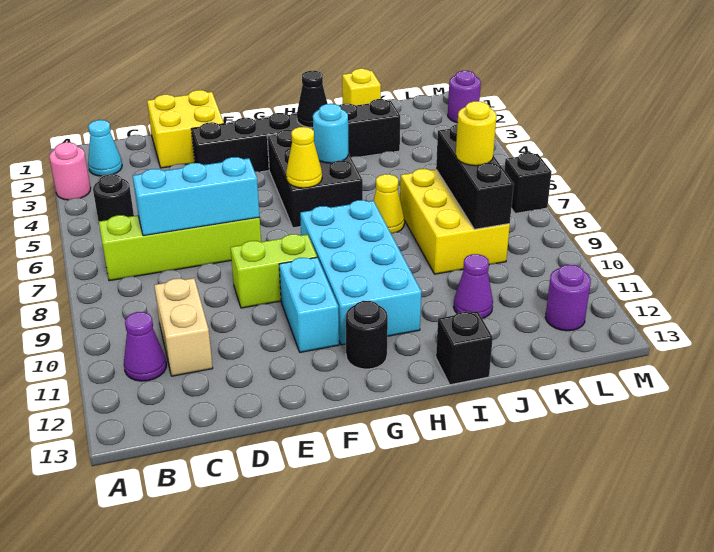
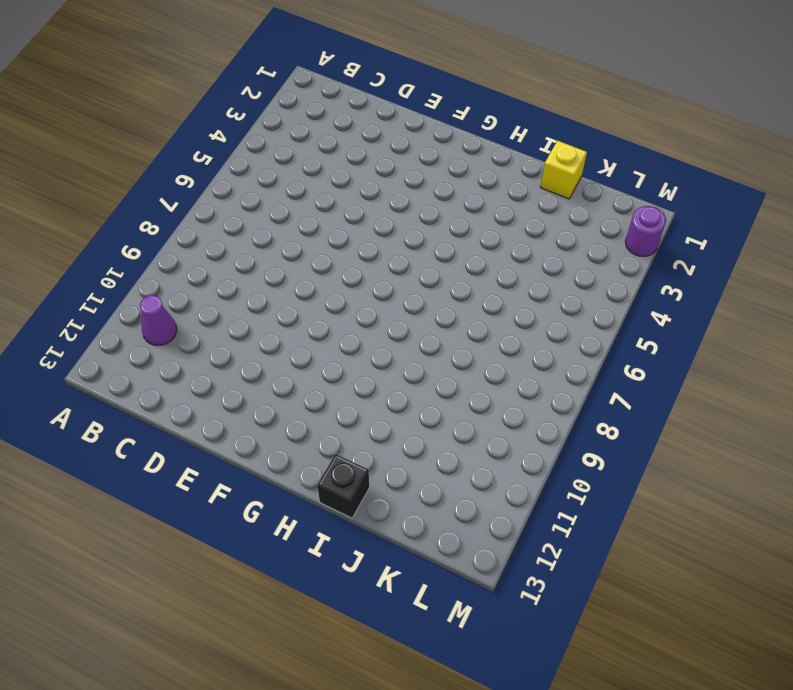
none -> pink 1x1 round brick [49,142,91,200]
none -> cyan 1x1 cone [88,120,122,176]
none -> black 1x1 round brick [93,174,134,222]

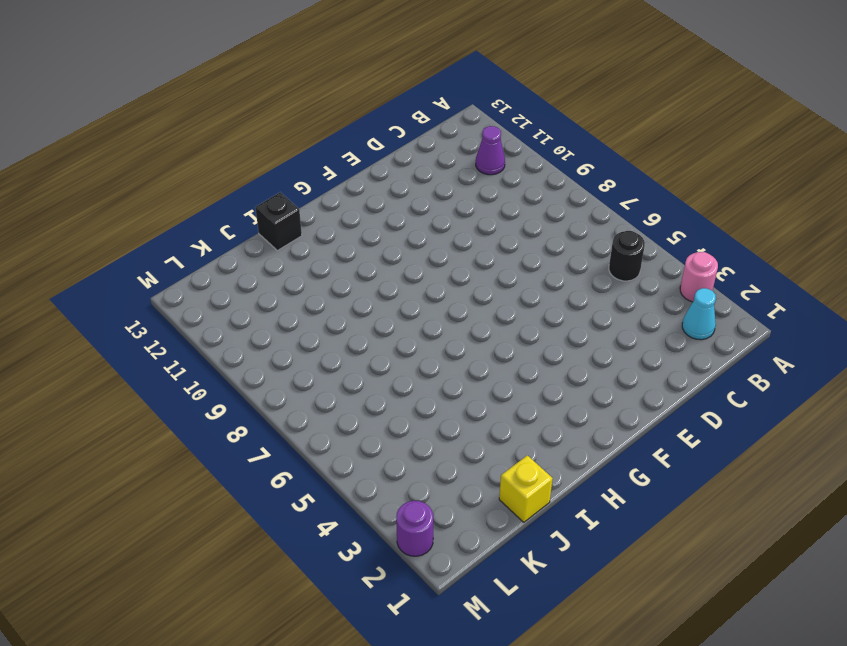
none -> lime 1x4 brick [99,215,261,281]
none -> tan 1x2 brick [154,278,213,376]
none -> yellow 2x2 brick [147,90,224,168]

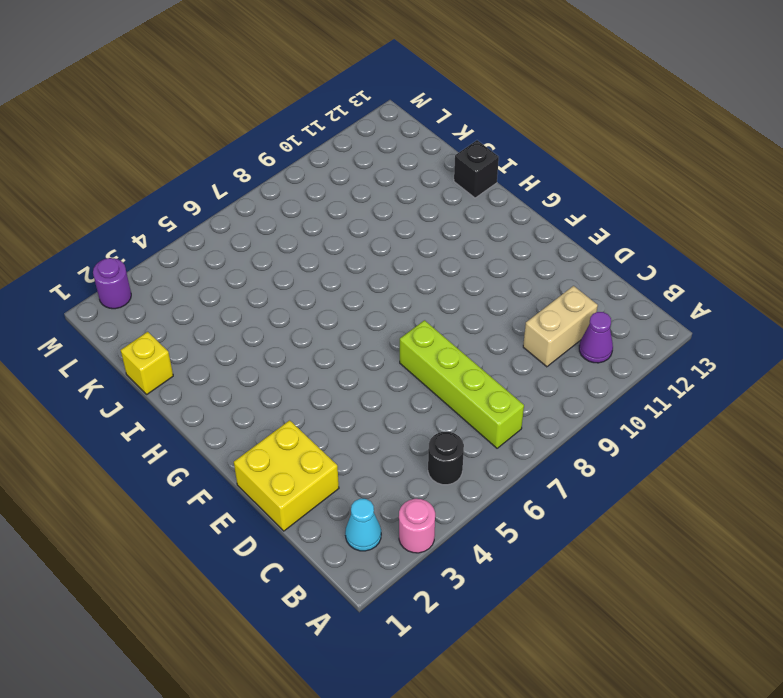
none -> black 1x6 brick [191,99,400,172]
none -> lime 1x2 brick [230,234,317,308]
none -> cyan 1x2 brick [279,257,339,352]

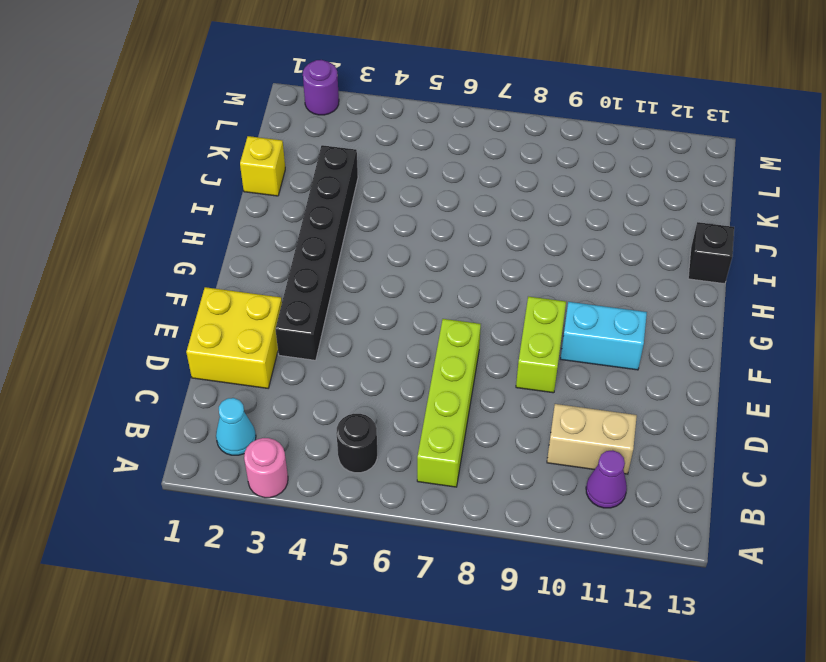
none -> black 2x3 brick [267,128,363,228]
none -> cyan 2x4 brick [300,200,421,345]
none -> black 1x1 round brick [346,301,388,369]

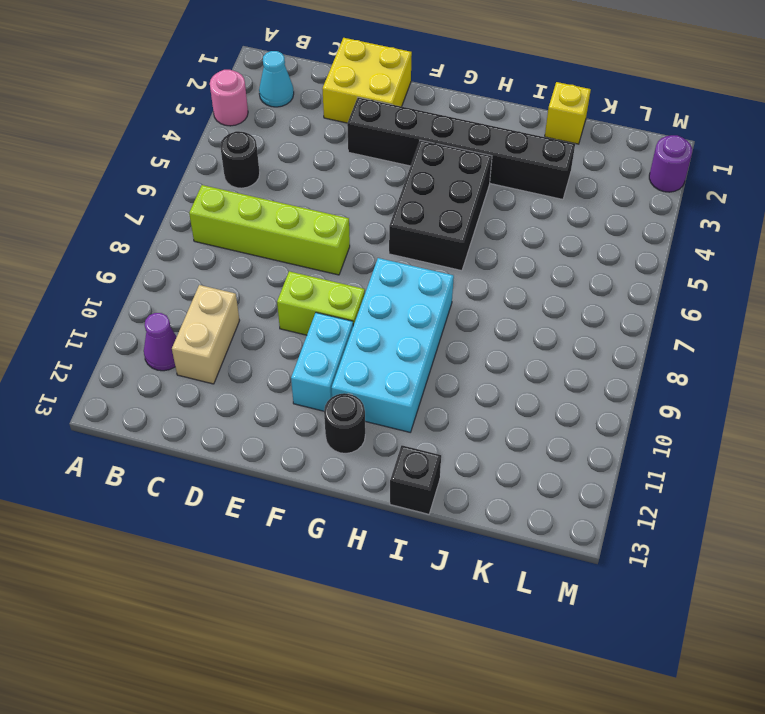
none -> yellow 1x1 cone [373,174,404,233]
none -> yellow 2x3 brick [400,169,510,274]
none -> purple 1x1 cone [454,254,493,318]

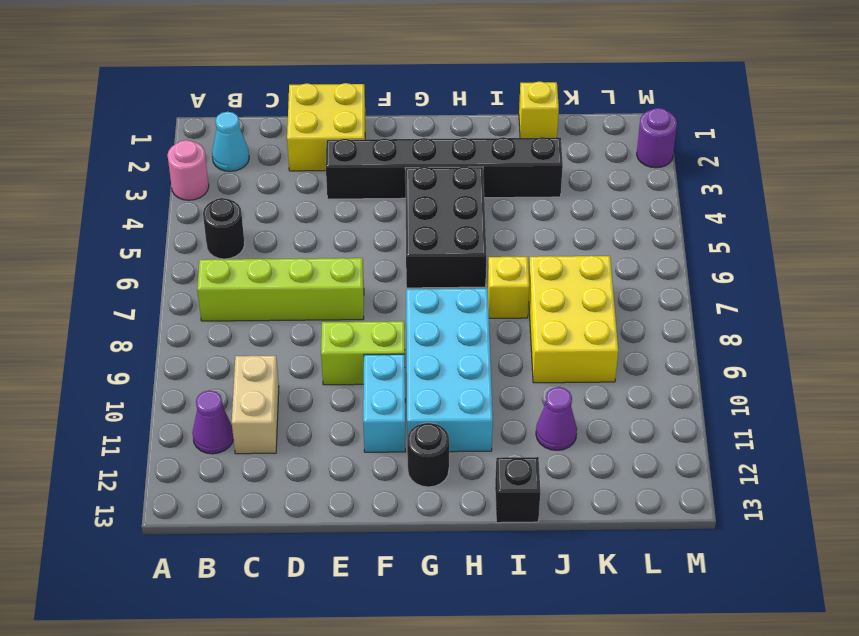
yellow 1x1 brick [488,257,529,318] -> yellow 1x1 cone [373,174,404,233]
none -> purple 1x1 round brick [545,265,591,331]
none -> black 1x1 brick [504,153,552,213]
none -> cyan 1x3 brick [133,157,260,236]

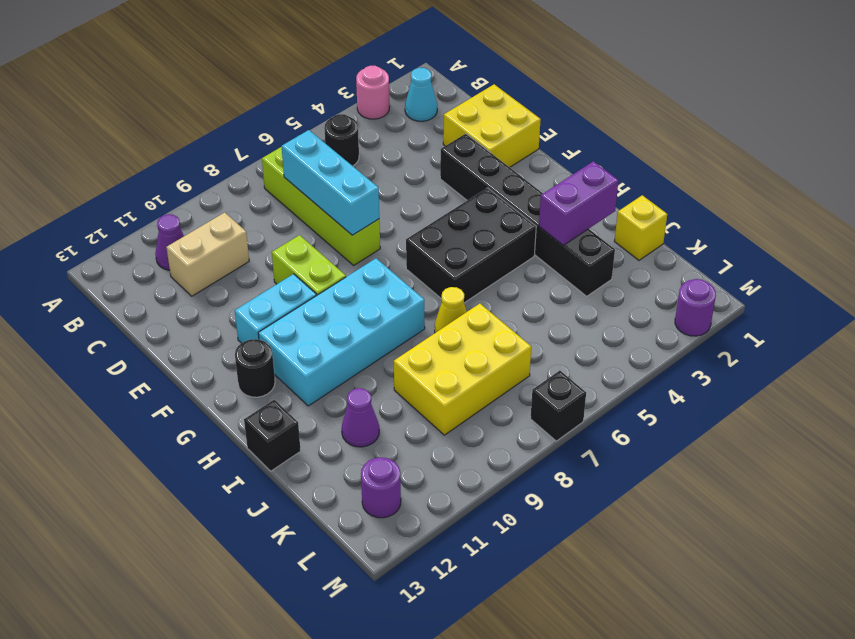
purple 1x2 brick [539,161,618,245] -> none
none -> yellow 1x1 cone [286,127,322,188]
none -> black 1x1 cone [297,71,328,128]
none -> cyan 1x1 round brick [313,104,348,163]

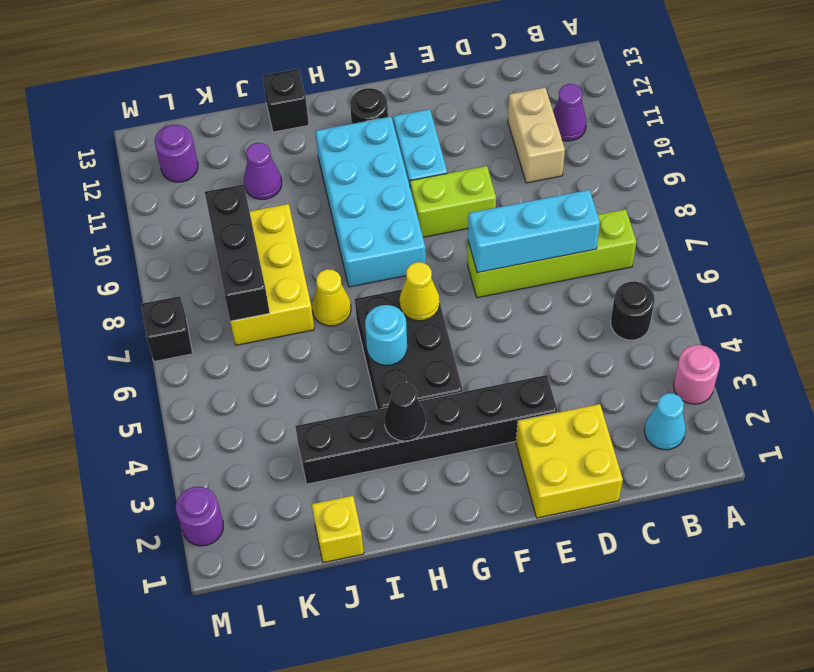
none -> yellow 1x1 round brick [456,101,496,166]

